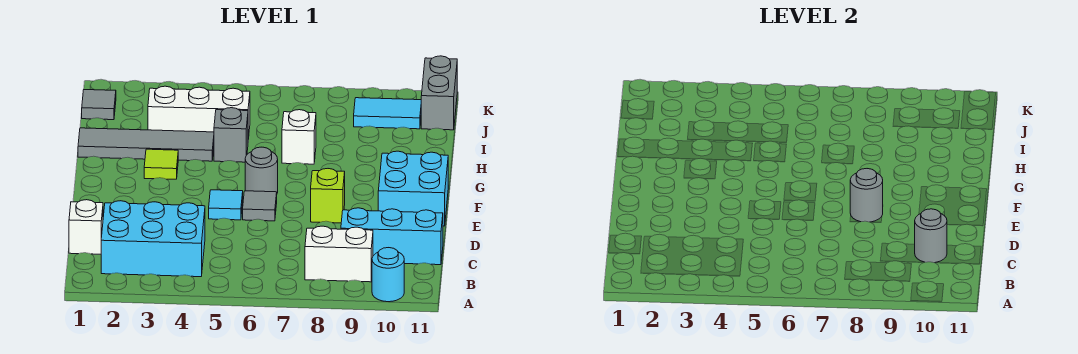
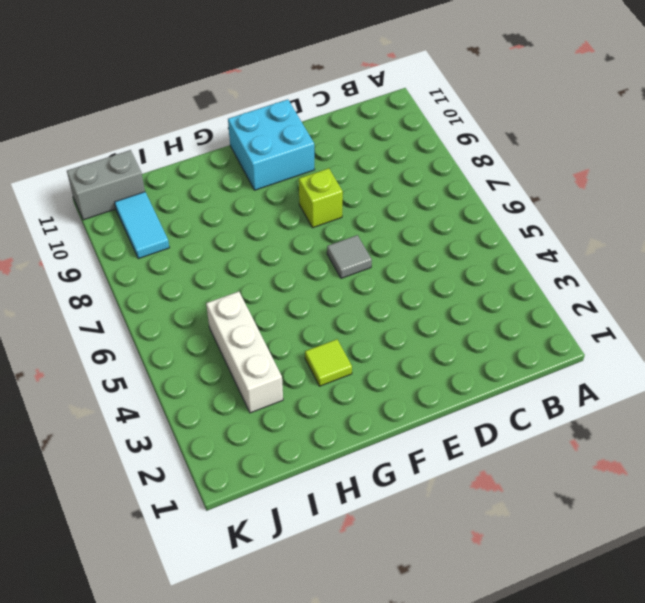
none -> cyan 1x1 round brick [372,248,404,302]
none -> cyan 2x3 brick [101,201,205,277]
none -> white 1x2 brick [305,226,373,282]

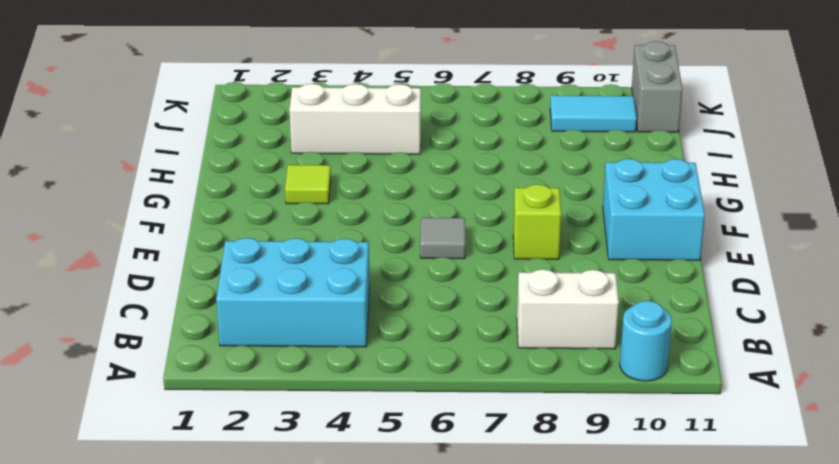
none -> white 1x1 brick [69,200,103,254]
none -> cyan 1x3 brick [341,208,443,265]
none -> cyan 1x1 tile [209,190,243,220]

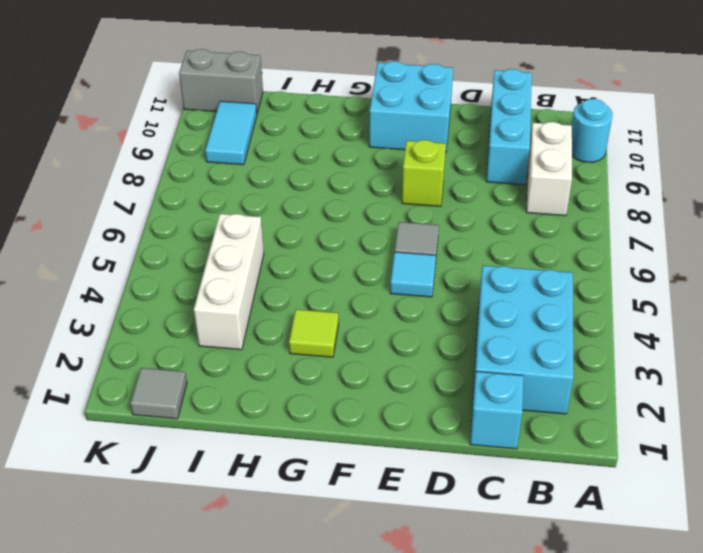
cyan 1x1 brick [470,371,523,449] -> white 1x1 brick [69,200,103,254]
none -> grey 1x1 round brick [245,147,278,193]
none -> grey 1x4 tile [78,128,214,161]
none -> grey 1x1 brick [214,108,248,162]

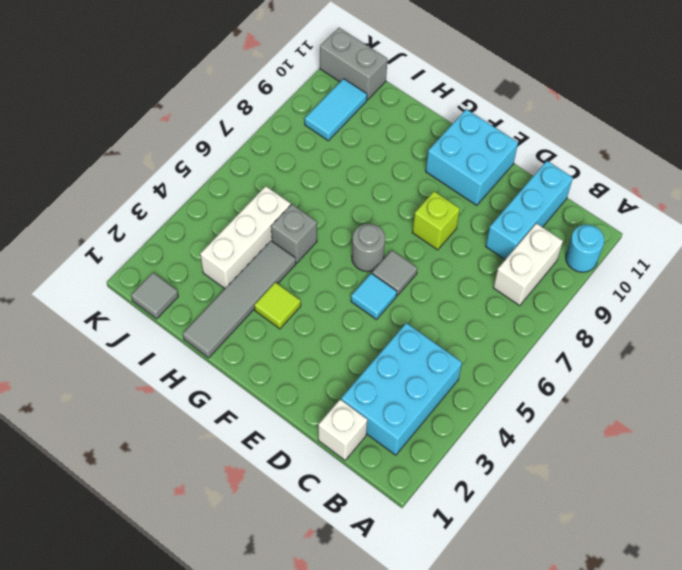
none -> white 1x1 brick [282,110,316,164]
none -> grey 1x1 round brick [915,209,947,263]
none -> grey 1x1 round brick [850,169,883,222]

